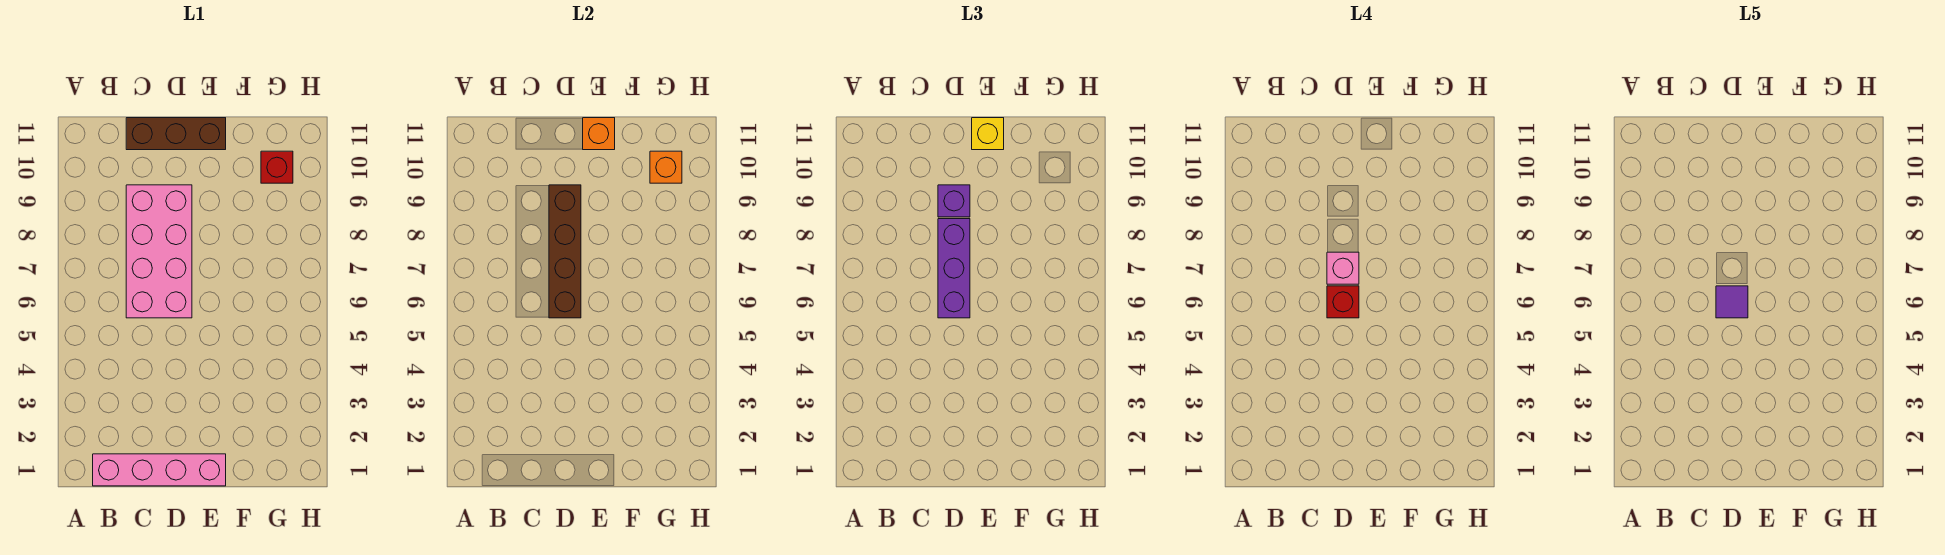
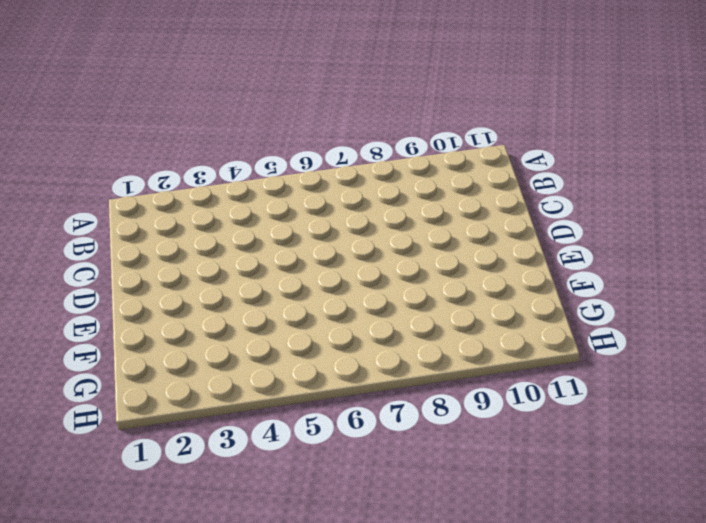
none -> pink 1x4 brick [93,454,226,486]
none -> pink 2x4 brick [126,185,192,318]
none -> brown 1x3 brick [126,118,226,150]

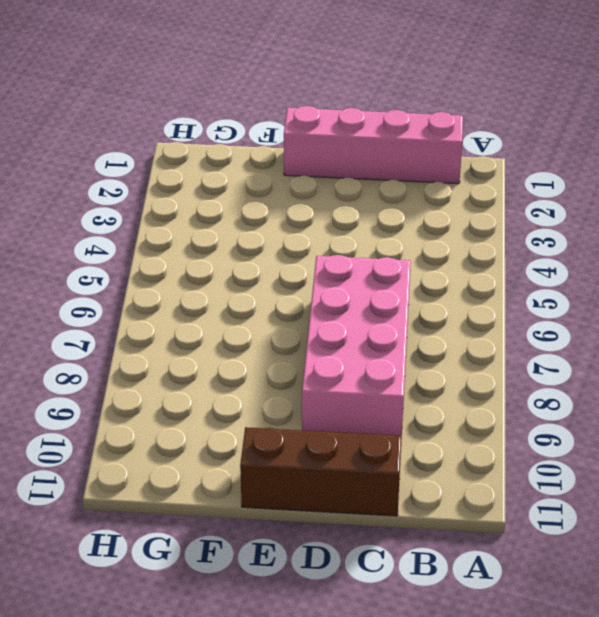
none -> red 1x1 brick [261,151,293,183]
none -> brown 1x4 brick [549,185,581,318]
none -> orange 1x1 brick [583,118,615,150]

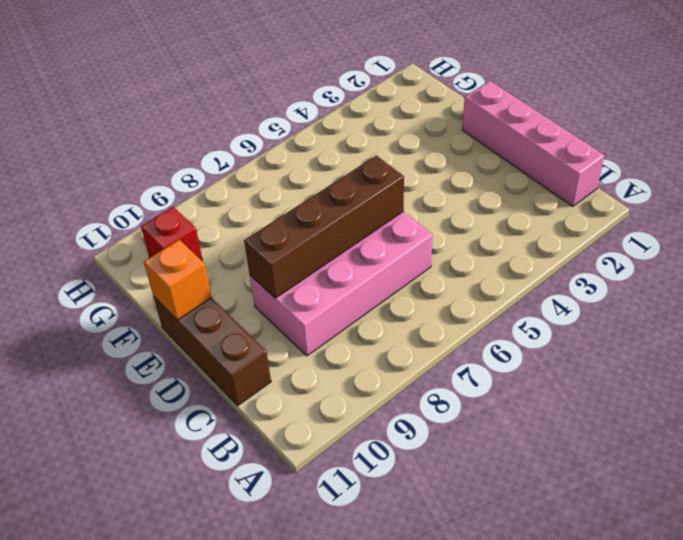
none -> orange 1x1 brick [650,151,682,183]
none -> purple 1x3 brick [938,219,970,318]
none -> purple 1x1 brick [938,185,970,217]

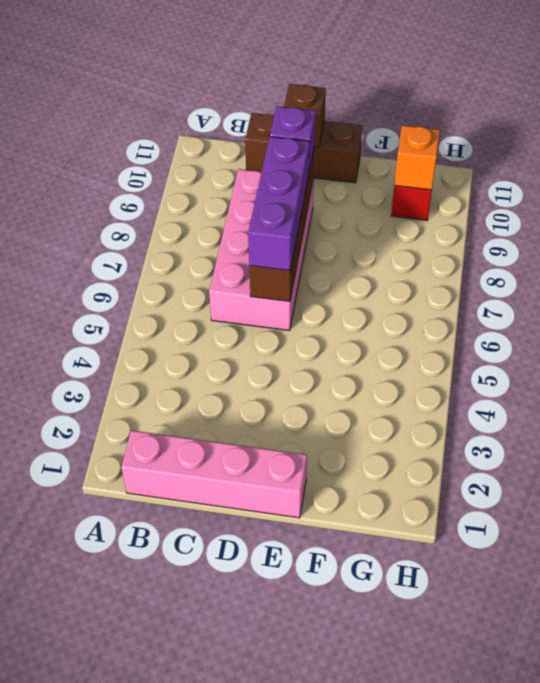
brown 1x1 brick [284,84,326,147] -> none
none -> orange 1x1 brick [583,118,615,150]
none -> yellow 1x1 brick [972,118,1004,150]
none -> red 1x1 brick [1327,286,1359,318]

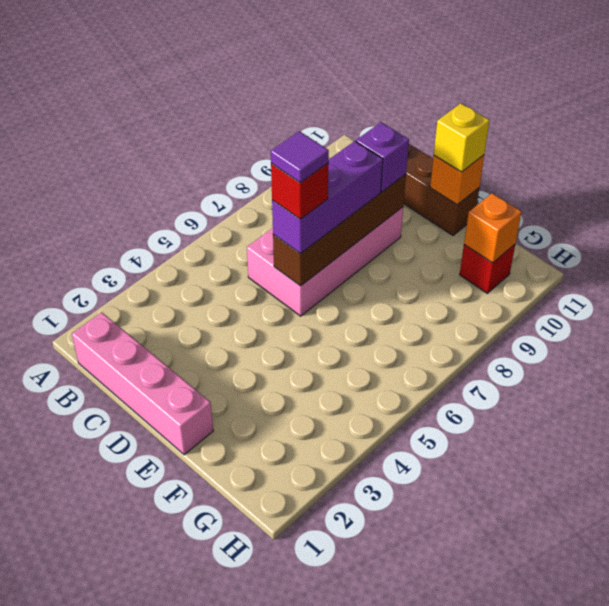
none -> pink 1x1 brick [1327,252,1359,284]

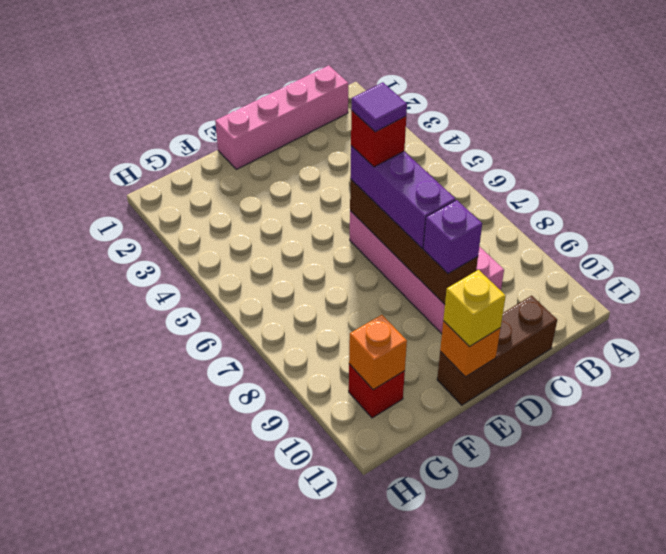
none -> pink 1x1 brick [1327,252,1359,284]

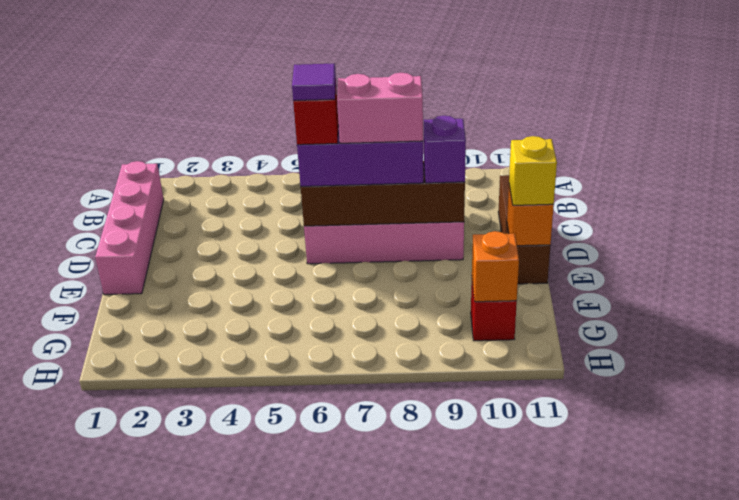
pink 1x2 brick [337,73,423,143] -> pink 1x1 brick [1327,252,1359,284]

